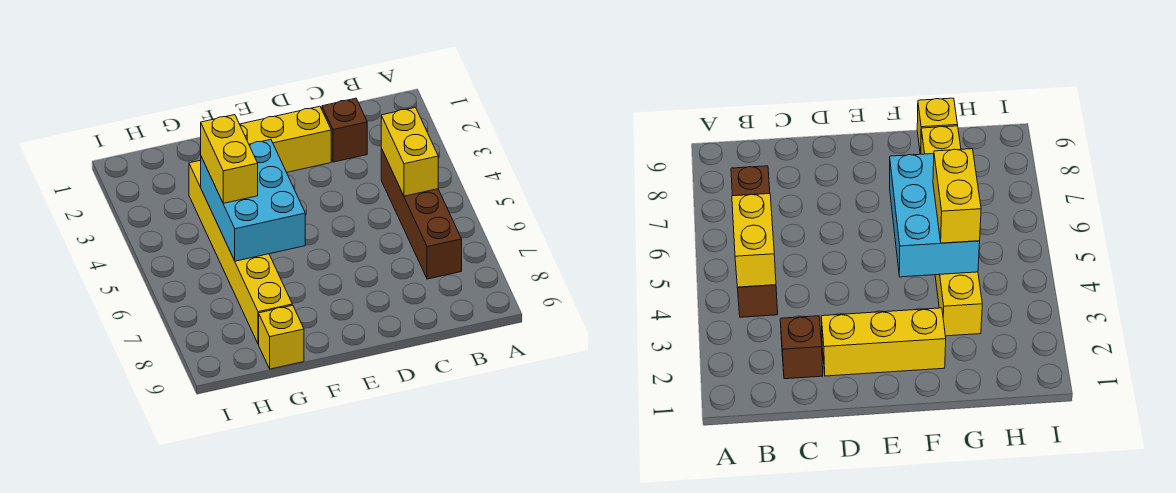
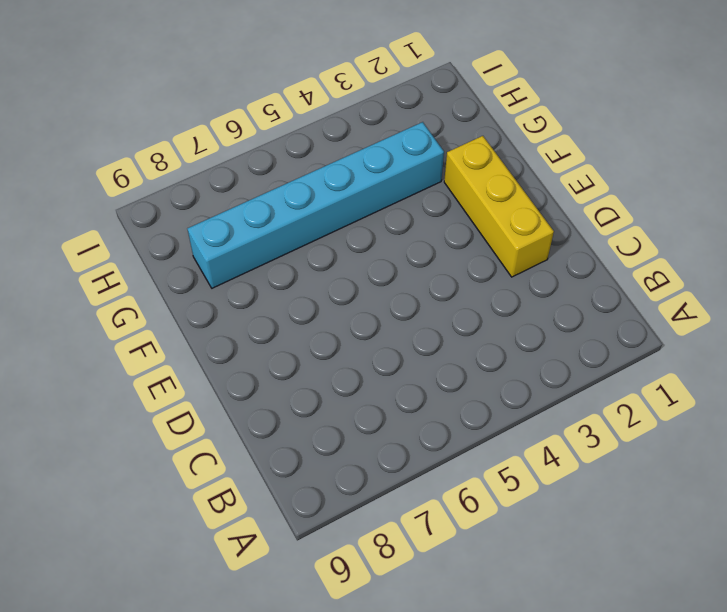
cyan 1x6 brick [187,122,444,288] -> yellow 1x6 brick [189,160,292,344]
none -> brown 1x4 brick [381,149,462,279]
none -> brown 1x1 brick [322,98,367,162]

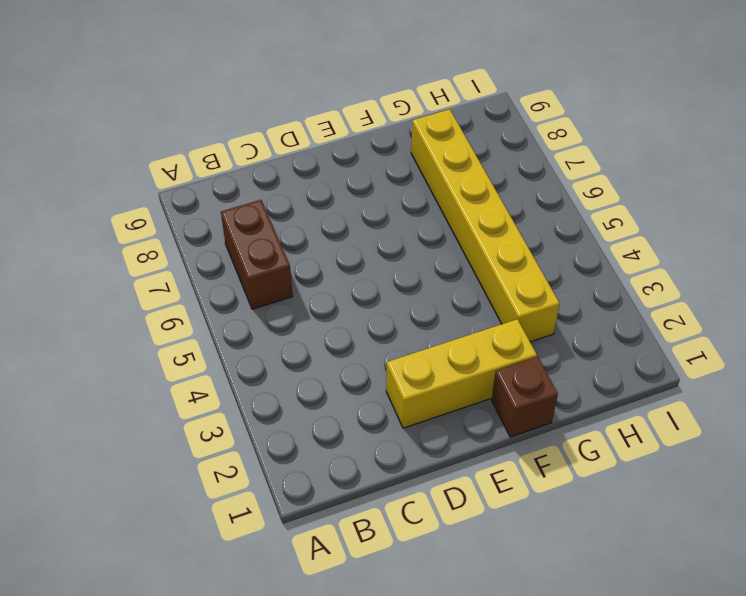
brown 1x2 brick [221,200,293,309] -> brown 1x4 brick [381,149,462,279]
brown 1x1 brick [492,357,558,437] -> brown 1x1 brick moved to [322,98,367,162]
none -> yellow 1x1 brick [259,305,304,369]
none -> yellow 1x2 brick [381,107,438,196]

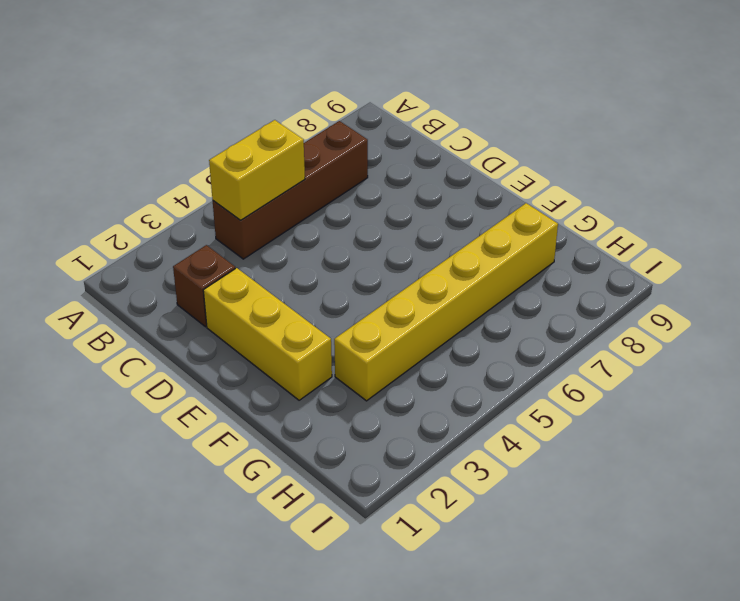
none -> yellow 1x1 brick [259,305,304,369]
none -> cyan 2x3 brick [201,140,305,261]

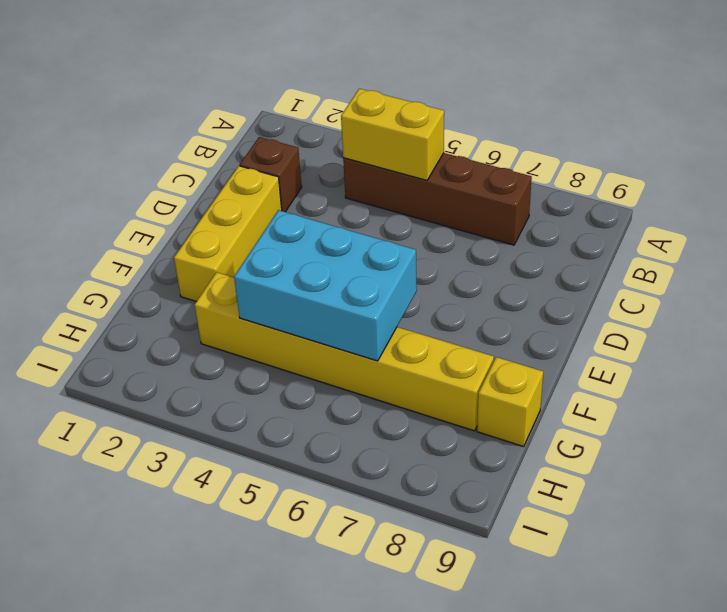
none -> yellow 1x2 brick [201,115,258,203]

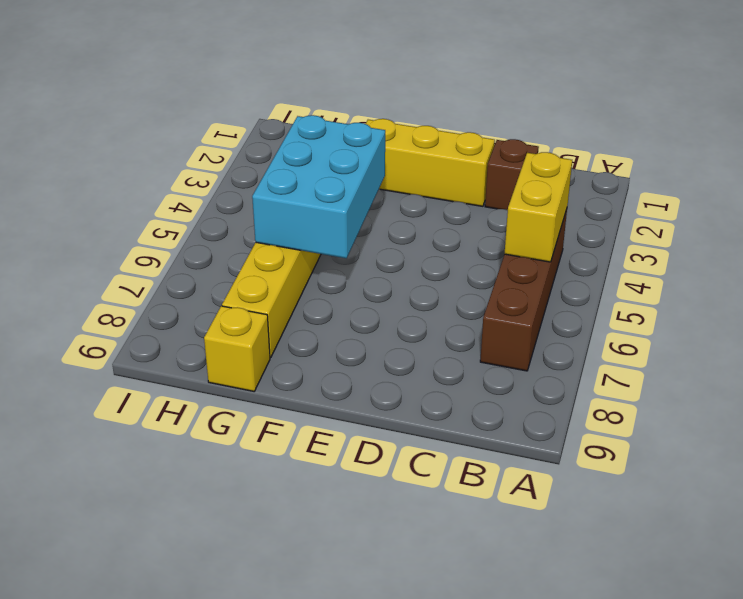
none -> yellow 1x2 brick [201,115,258,203]

